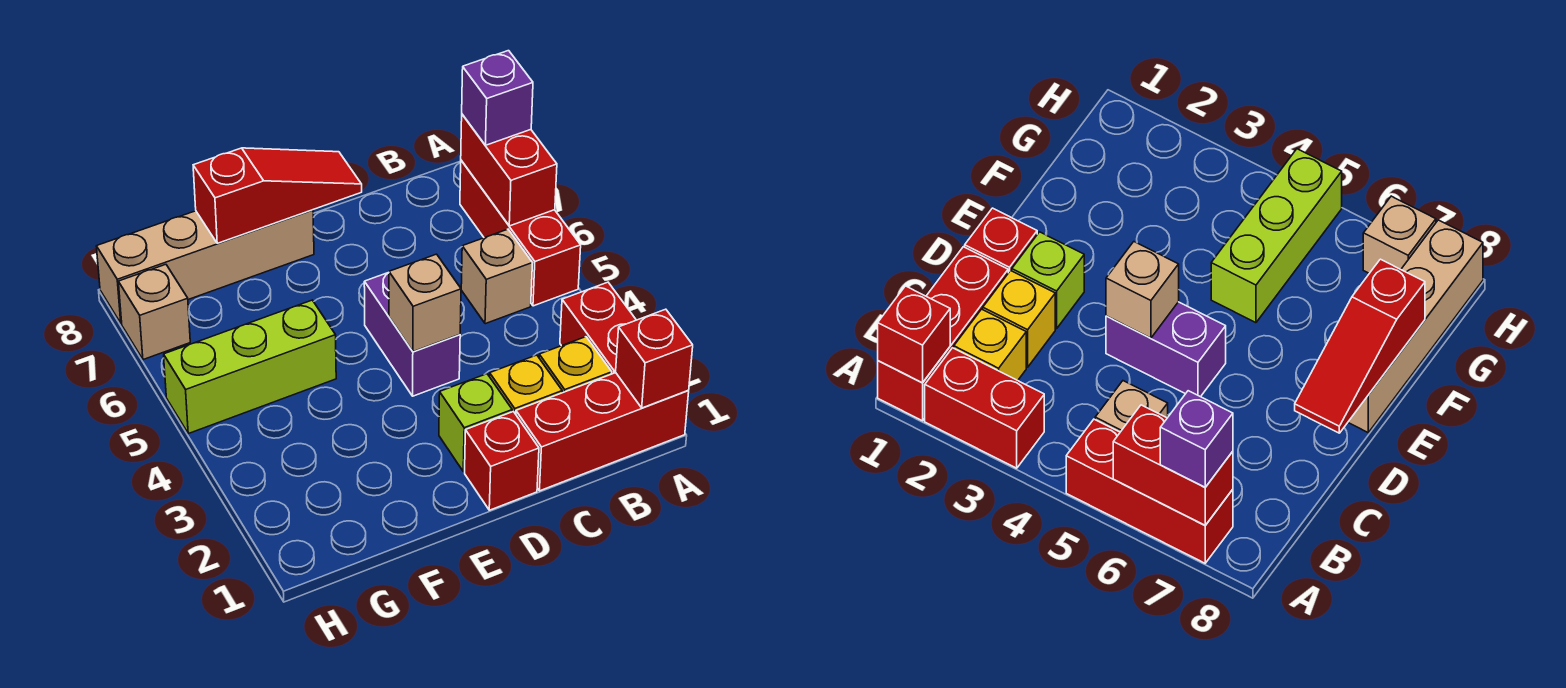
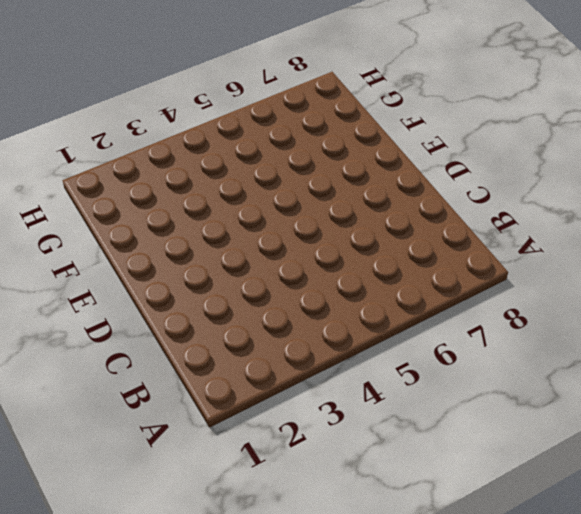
none -> red 1x3 brick [516,373,689,491]
none -> red 1x2 brick [560,282,636,374]
none -> red 1x3 brick [460,160,581,306]

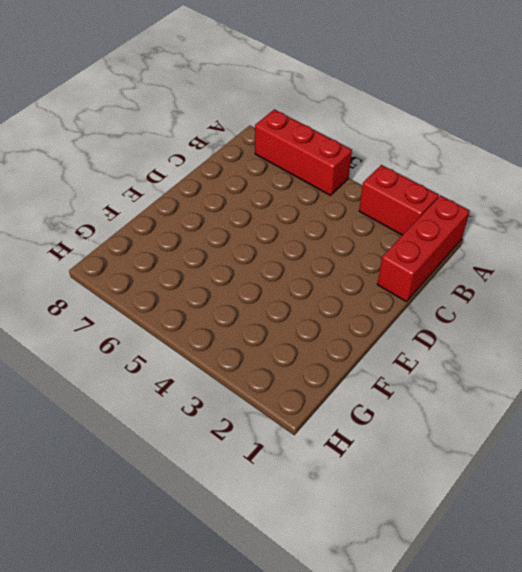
none -> yellow 1x1 brick [539,337,612,393]
none -> tan 1x1 brick [461,229,532,324]
none -> yellow 1x1 brick [490,355,562,414]

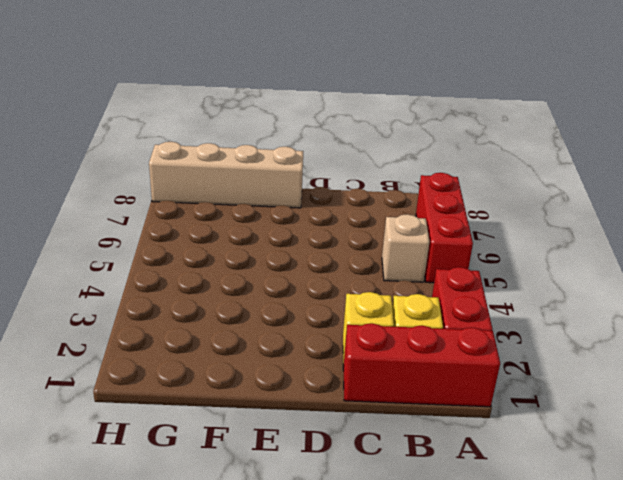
none -> red 1x1 brick [465,412,539,510]
none -> lime 1x1 brick [439,374,512,472]
none -> purple 1x2 brick [364,272,460,396]

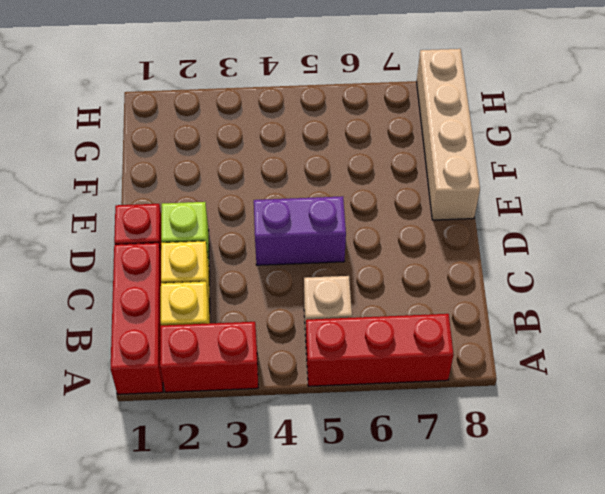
none -> lime 1x3 brick [164,300,336,434]
none -> tan 1x1 brick [118,264,190,360]
none -> red 1x1 brick [616,309,693,408]

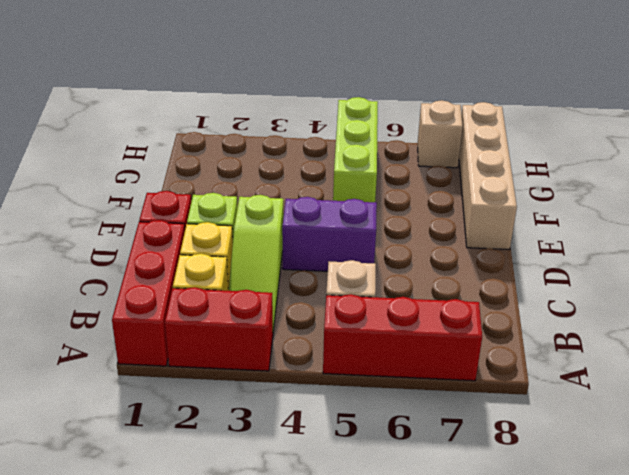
lime 1x3 slope [229,195,284,331] -> none
none -> red 1x1 brick [616,309,693,408]
none -> red 1x2 brick [461,114,557,226]
none -> tan 1x1 brick [389,254,461,352]

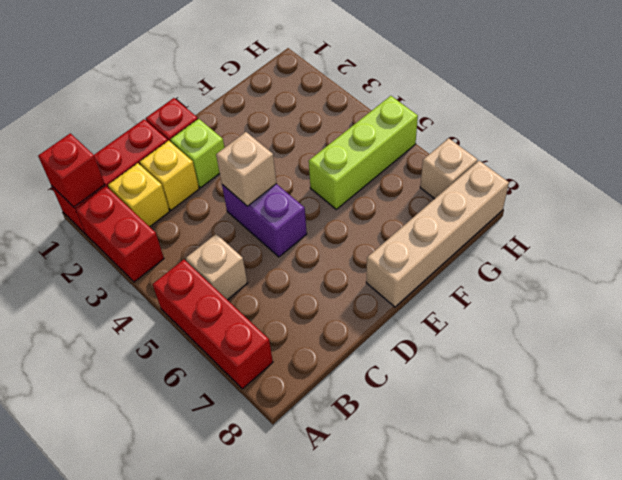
none -> red 1x2 brick [461,114,557,226]
none -> red 1x3 slope [193,148,362,243]
none -> purple 1x1 brick [462,51,533,145]

